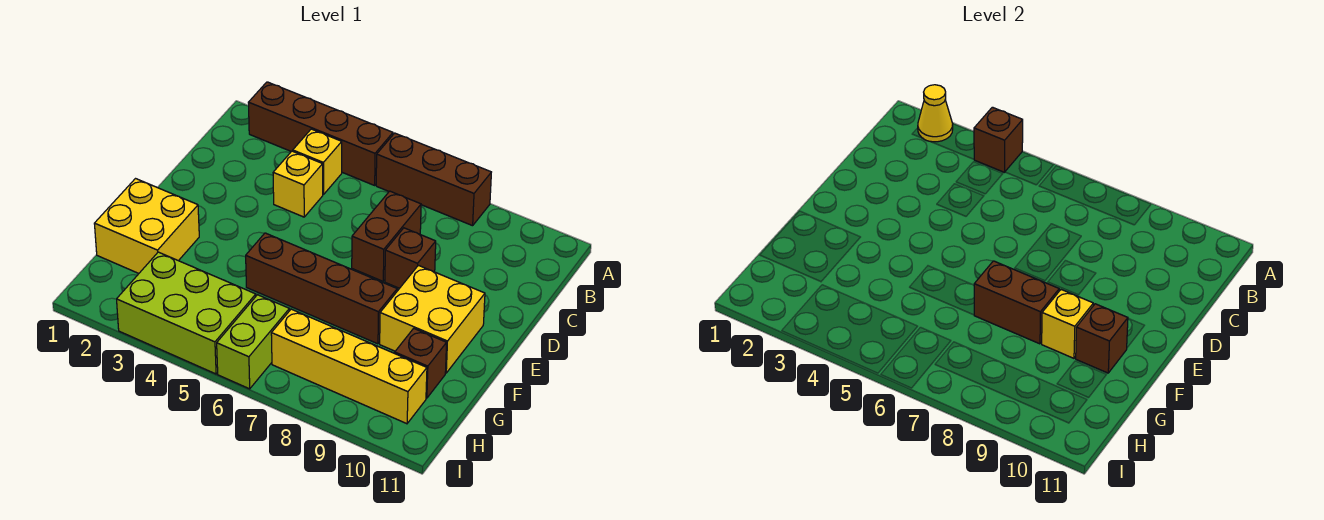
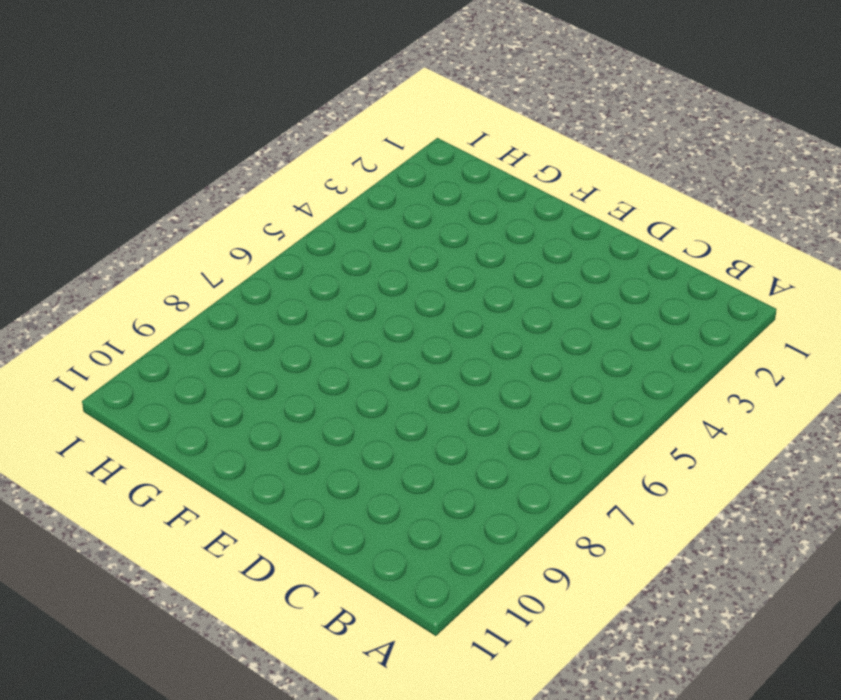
none -> brown 1x4 brick [248,82,393,185]
none -> brown 1x3 brick [376,133,491,226]
none -> yellow 1x1 brick [293,129,342,195]

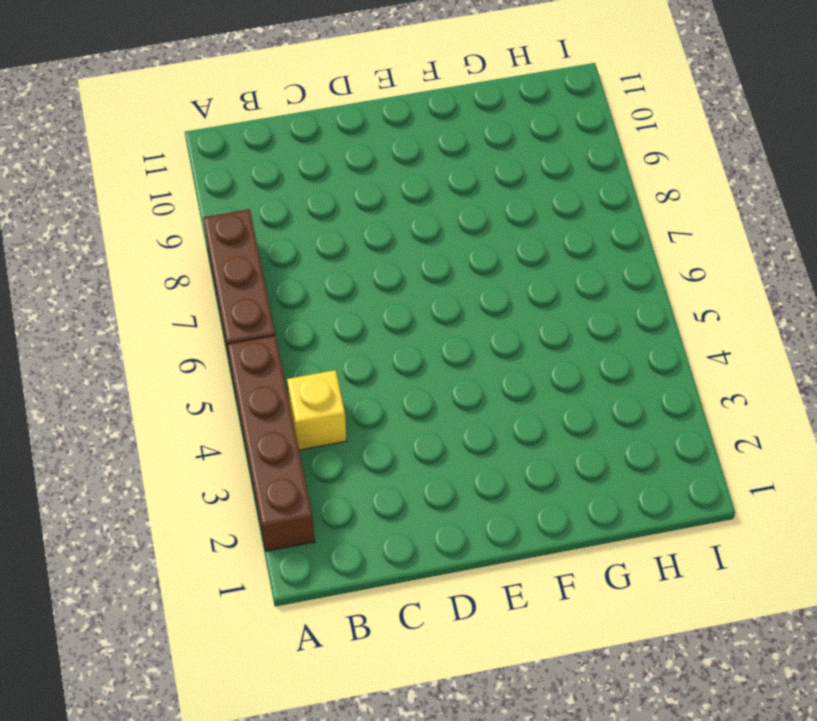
none -> yellow 1x1 brick [273,151,323,217]
none -> brown 1x2 brick [352,191,421,281]
none -> brown 1x1 brick [385,228,436,288]

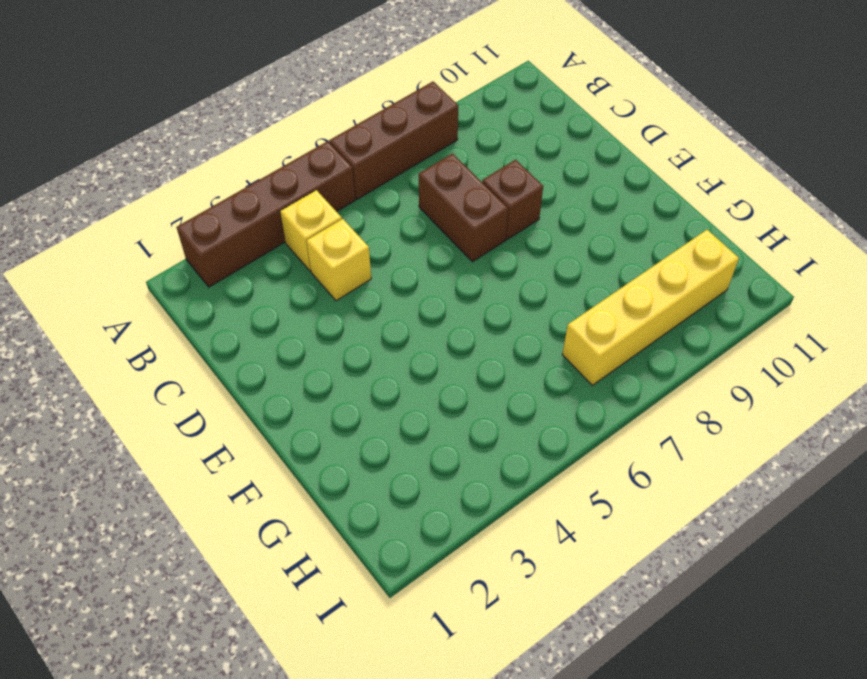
none -> yellow 2x2 brick [380,265,485,373]
none -> yellow 2x2 brick [94,179,199,273]
none -> brown 1x4 brick [246,233,397,344]

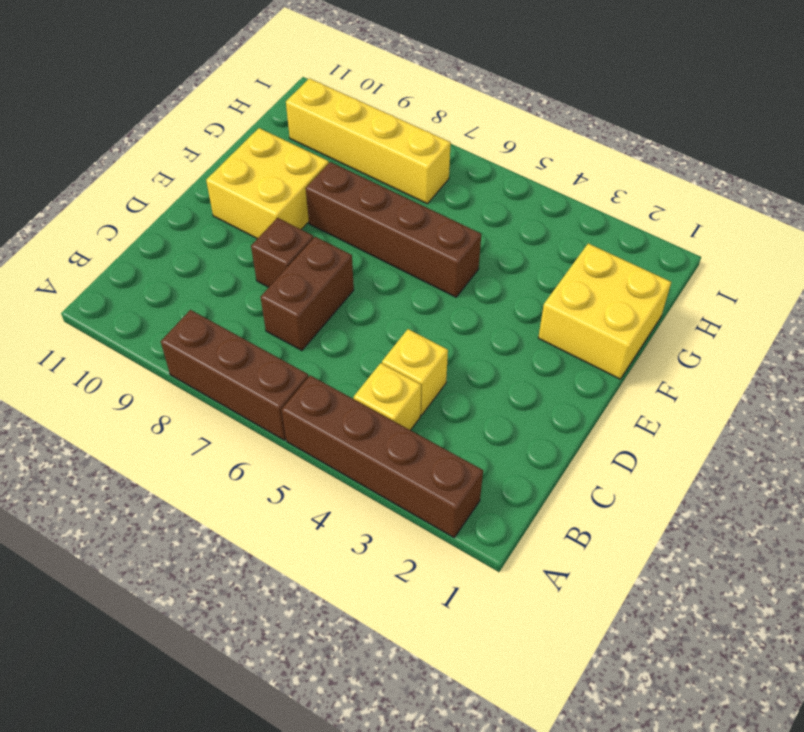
none -> brown 1x1 brick [395,328,447,398]
none -> lime 2x3 brick [117,252,256,374]
none -> lime 1x2 brick [217,295,289,389]

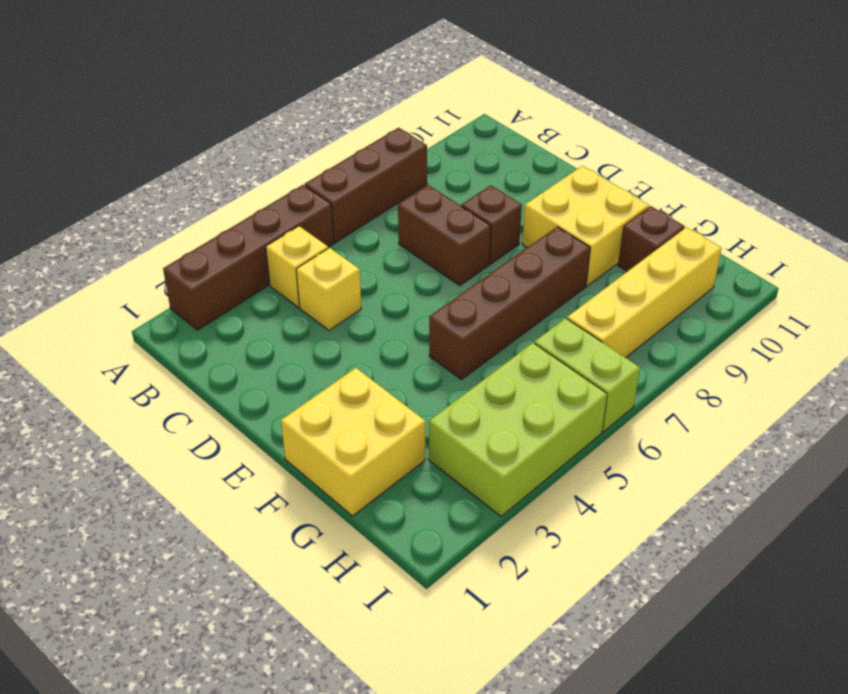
none -> yellow 1x1 cone [918,85,953,142]
none -> brown 1x1 brick [974,107,1023,172]
none -> brown 1x2 brick [974,261,1059,344]

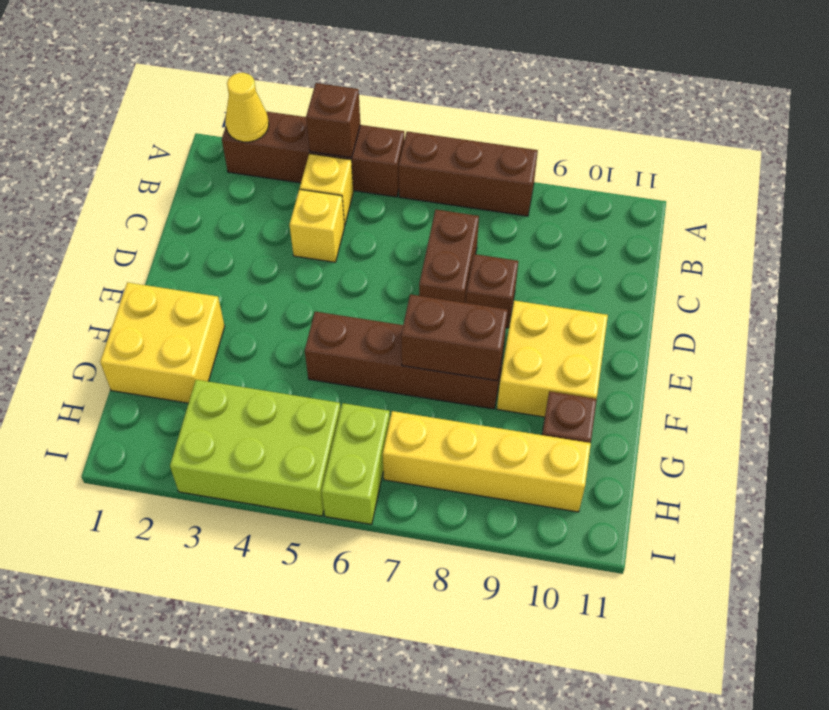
none -> yellow 1x1 brick [1042,290,1093,358]
none -> brown 1x1 brick [1075,304,1128,373]

